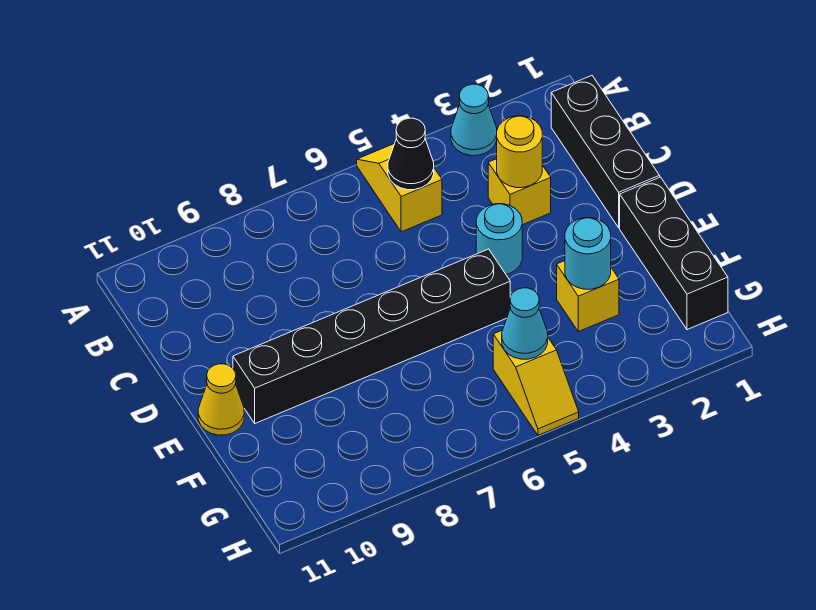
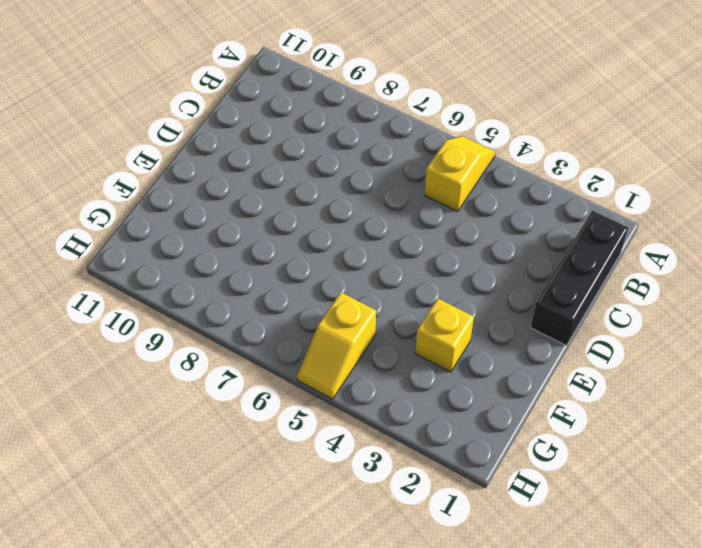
none -> cyan 1x1 cone [451,84,497,156]
none -> yellow 1x1 brick [488,159,551,225]
none -> cyan 1x1 round brick [476,204,522,274]

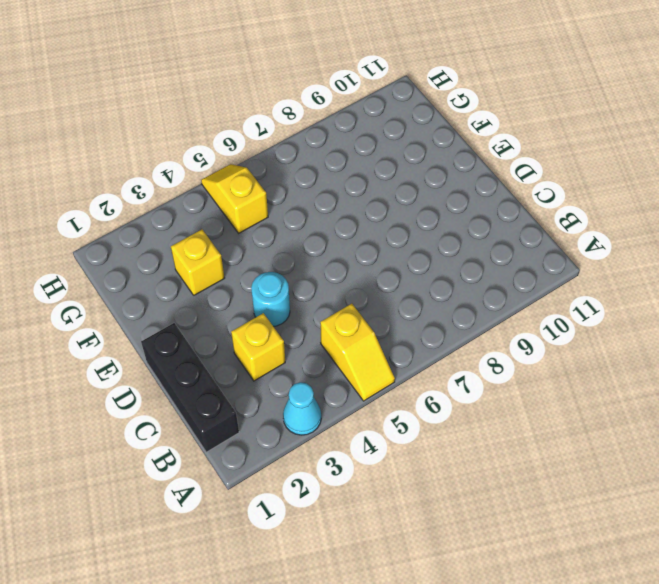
none -> black 1x3 brick [620,177,728,330]
none -> black 1x6 brick [233,249,510,423]
none -> yellow 1x1 cone [198,364,244,435]

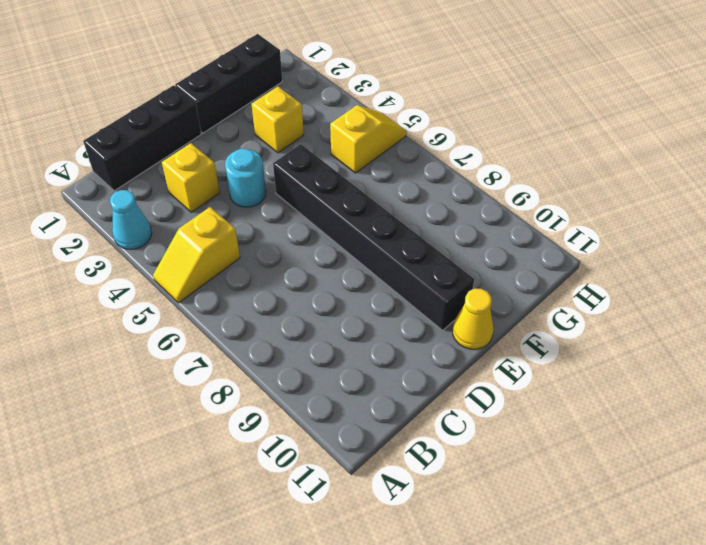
none -> black 1x1 cone [388,118,434,190]
none -> yellow 1x1 round brick [497,116,542,188]
none -> cyan 1x1 round brick [565,218,611,289]

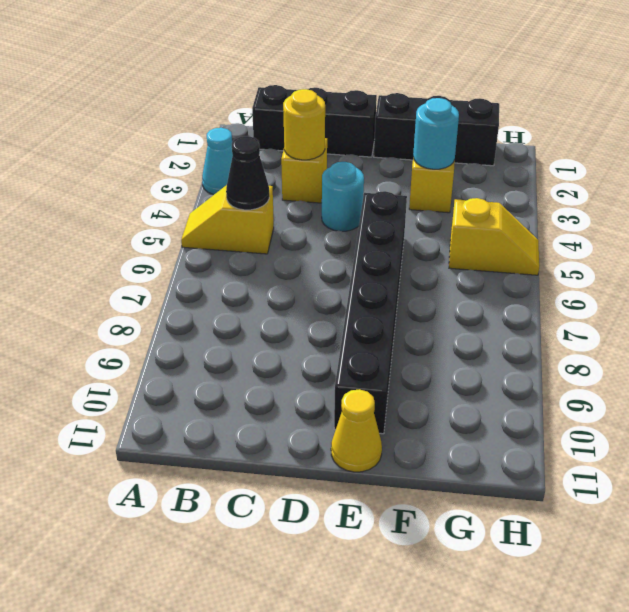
none -> cyan 1x1 cone [502,288,548,359]

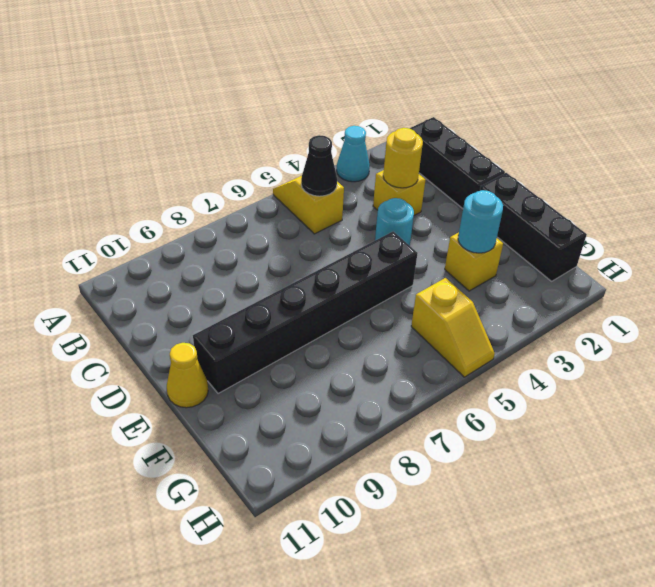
none -> cyan 1x1 cone [502,288,548,359]

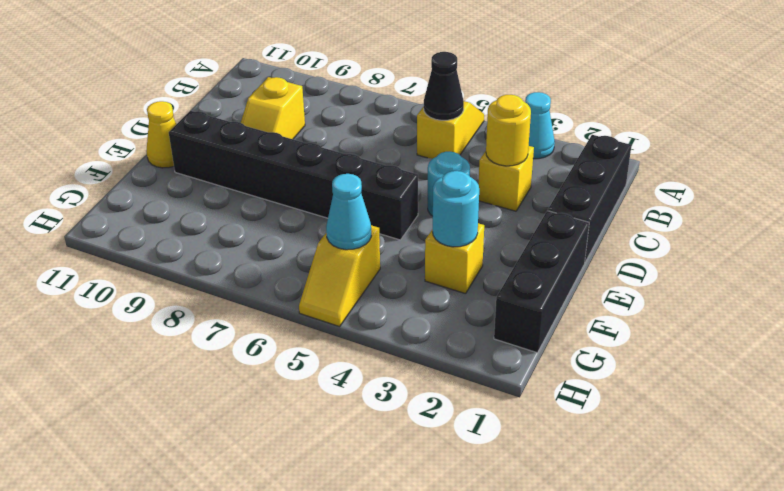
yellow 1x2 slope [241,77,305,139] -> none

